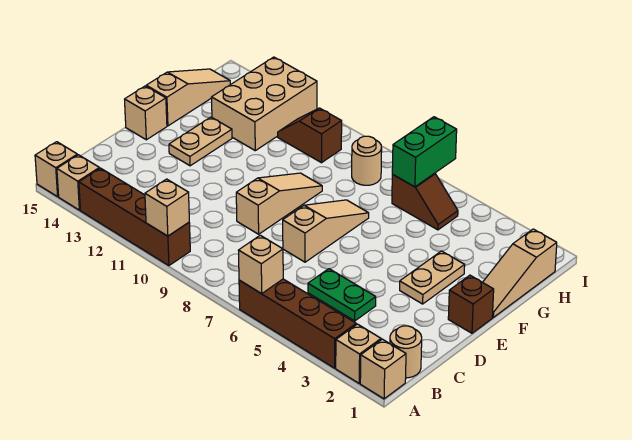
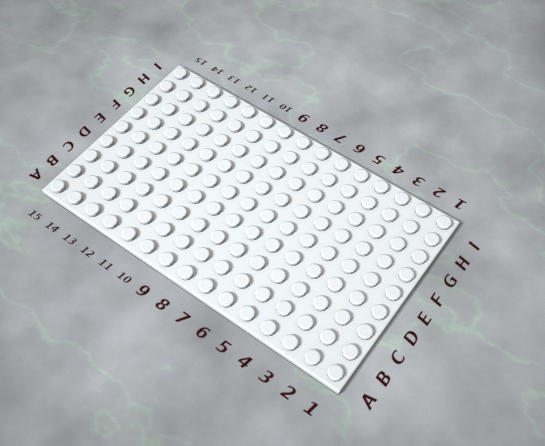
none -> tan 1x1 brick [360,339,406,399]
none -> tan 1x1 brick [336,324,381,383]
none -> brown 1x4 brick [239,279,356,368]

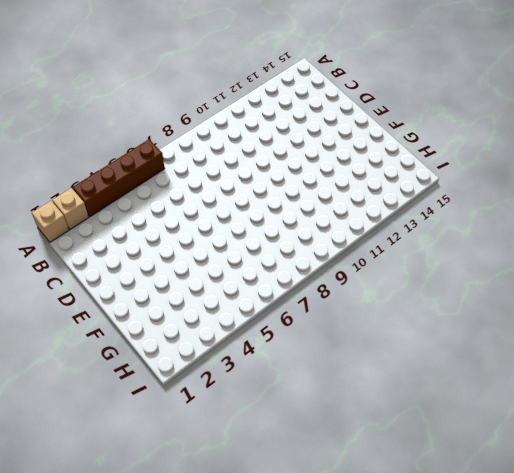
none -> brown 1x4 brick [79,168,190,266]
none -> tan 1x1 brick [57,155,99,210]
none -> tan 1x1 brick [35,142,77,197]

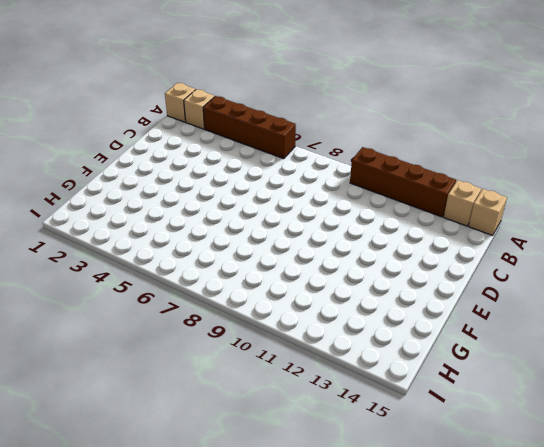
none -> tan 1x1 round brick [390,326,422,378]
none -> green 1x2 plate [308,269,376,321]
none -> tan 1x3 slope [283,200,369,262]

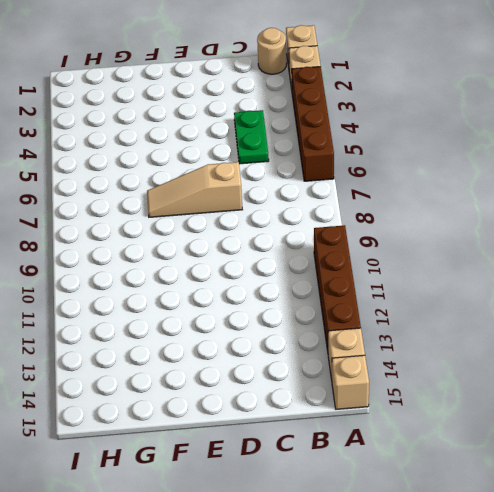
none -> tan 1x3 slope [236,173,322,234]
none -> brown 1x1 brick [448,275,494,333]
none -> tan 1x2 plate [400,251,465,304]

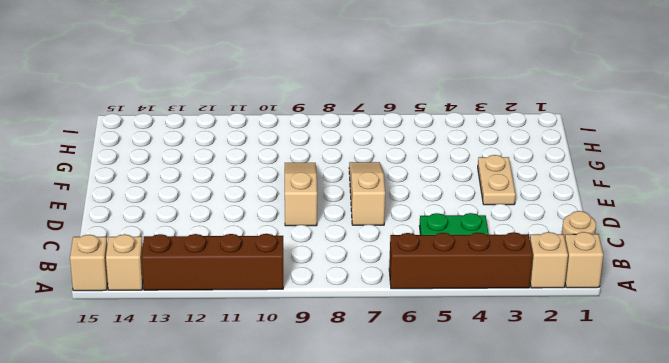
none -> brown 1x1 brick [448,275,494,333]
none -> tan 1x2 plate [169,117,232,166]
none -> tan 1x1 brick [125,86,167,140]

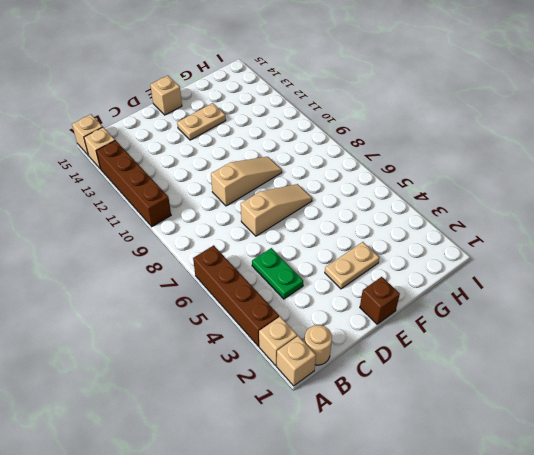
none -> tan 1x3 slope [483,229,557,317]
none -> tan 1x3 slope [146,69,230,126]
none -> tan 2x3 brick [212,57,317,151]

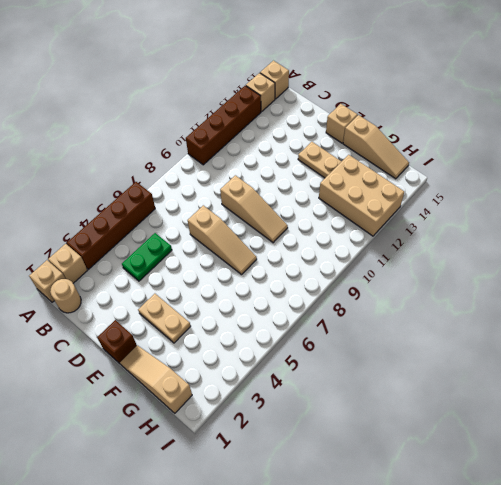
none -> brown 1x2 slope [392,173,458,230]
none -> tan 1x1 round brick [352,136,382,185]
none -> brown 1x2 slope [278,108,342,163]

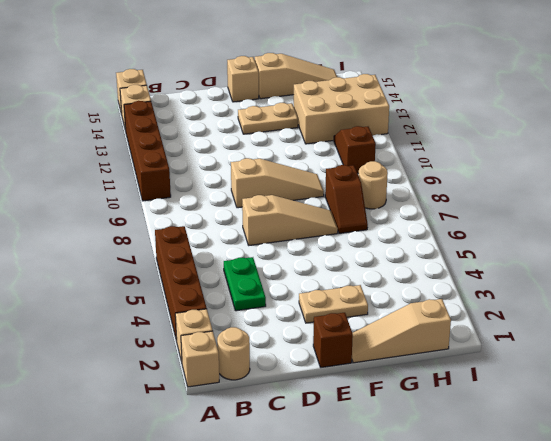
brown 1x2 slope [325,165,368,233] -> brown 1x2 slope moved to [392,173,458,230]
none -> tan 1x1 brick [238,235,283,294]
none -> tan 1x1 brick [145,179,189,236]
none -> green 1x2 brick [392,117,457,187]

